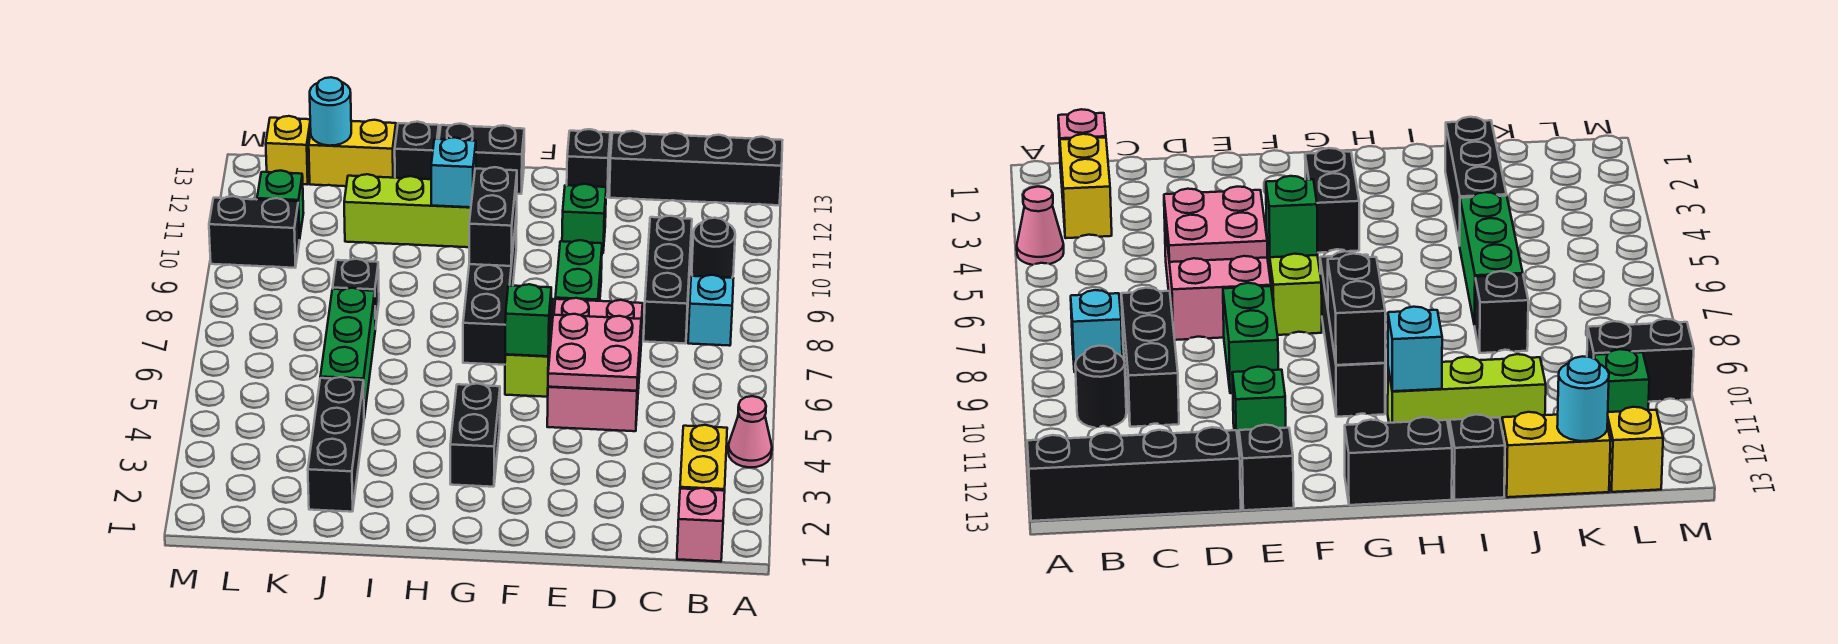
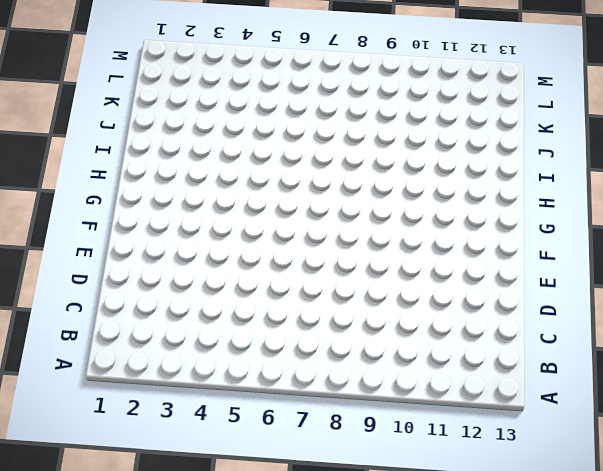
none -> pink 1x1 cone [728,396,772,468]
none -> black 1x4 brick [609,131,783,205]
none -> pink 1x1 brick [677,488,725,562]

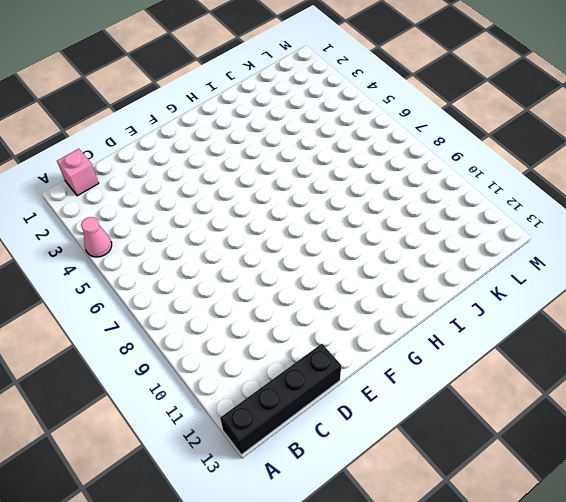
none -> yellow 1x2 brick [680,425,727,491]
none -> cyan 1x1 brick [688,275,734,346]
none -> black 1x1 round brick [692,218,735,278]

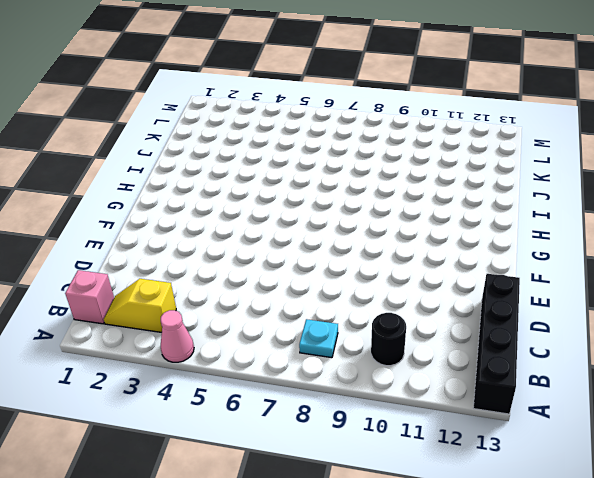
yellow 1x2 slope [104,279,176,332] -> yellow 1x2 brick [680,425,727,491]
cyan 1x1 plate [299,319,338,358] -> cyan 1x1 brick [688,275,734,346]
none -> black 1x3 brick [644,216,692,344]
none -> pink 2x3 brick [547,298,643,431]
none -> green 1x2 brick [555,240,602,301]

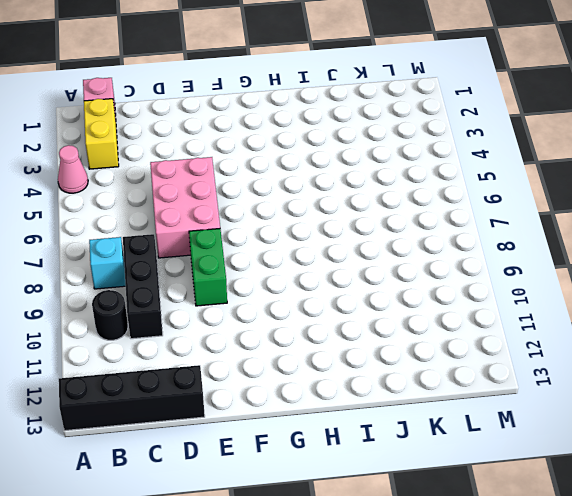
none -> green 1x1 brick [562,184,606,253]
none -> black 1x1 brick [567,129,610,198]
none -> lime 1x2 brick [505,299,553,397]

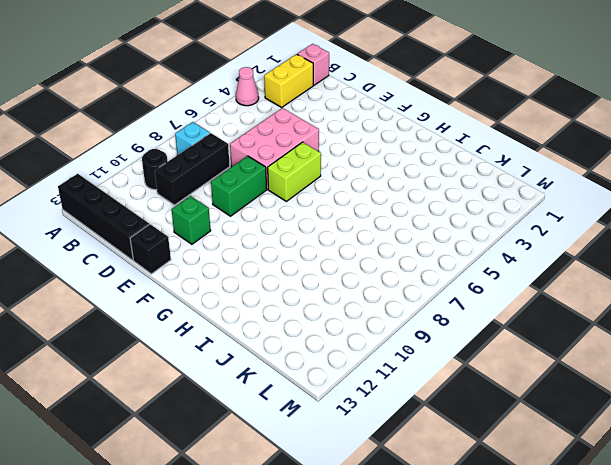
none -> black 1x2 brick [450,384,500,487]
none -> black 1x4 brick [463,213,517,365]
none -> black 1x2 brick [439,124,524,194]

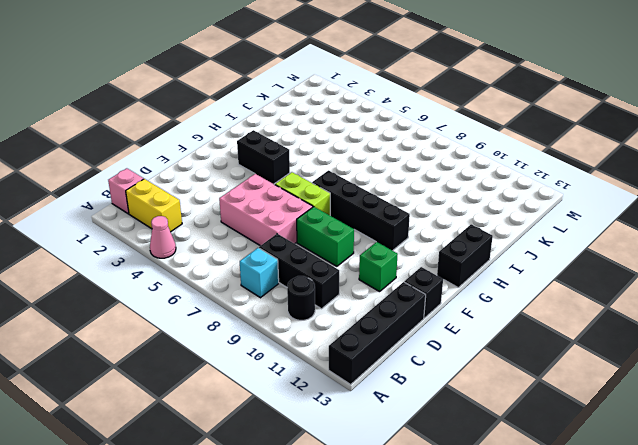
none -> lime 1x3 brick [344,174,471,247]
none -> black 1x1 brick [395,122,439,179]
none -> black 1x3 brick [308,377,364,512]

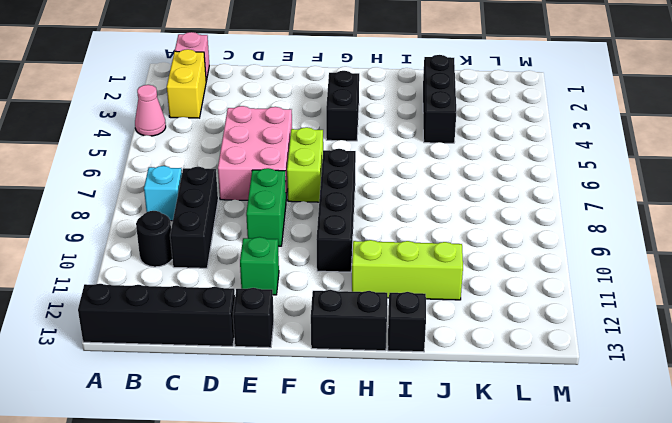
none -> green 1x3 brick [320,288,375,417]
none -> black 1x1 brick [333,259,379,329]
none -> yellow 1x2 brick [309,120,396,186]

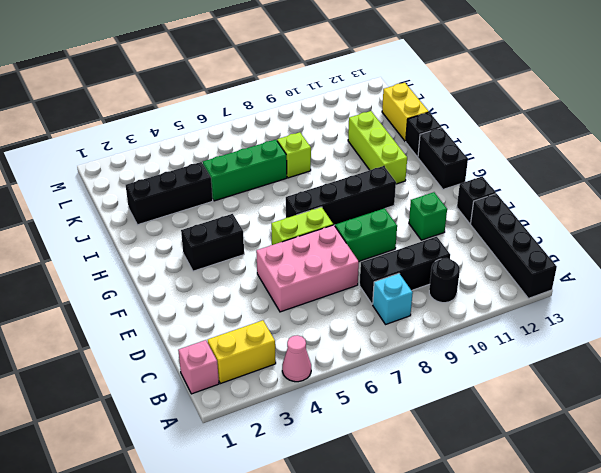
lime 1x1 brick [277,132,311,178] -> black 1x1 brick [333,259,379,329]
none -> black 1x2 brick [209,196,299,268]
none -> green 1x1 brick [257,171,303,239]
none -> yellow 1x1 brick [266,116,311,184]

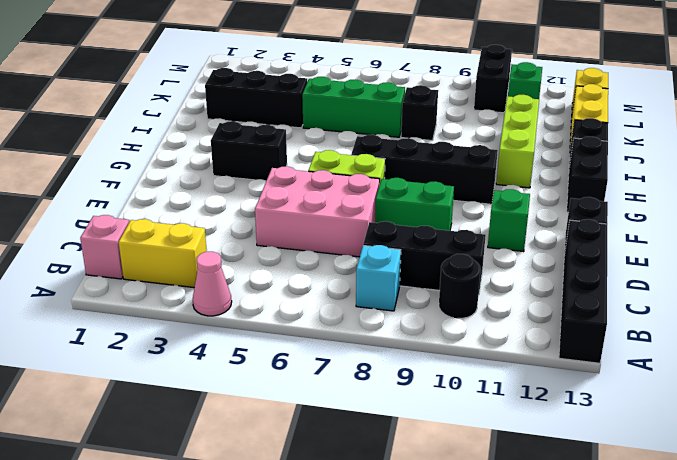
none -> pink 2x2 plate [548,314,641,391]
none -> green 1x1 brick [505,284,551,356]
none -> black 1x2 brick [469,167,517,266]

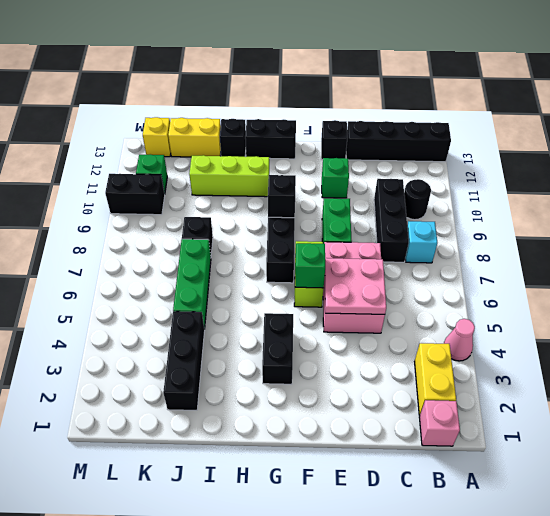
black 1x1 brick [268,175,296,218] -> black 1x2 brick [469,167,517,266]
none -> cyan 1x1 brick [431,137,476,207]
none -> cyan 1x1 round brick [310,77,351,146]

